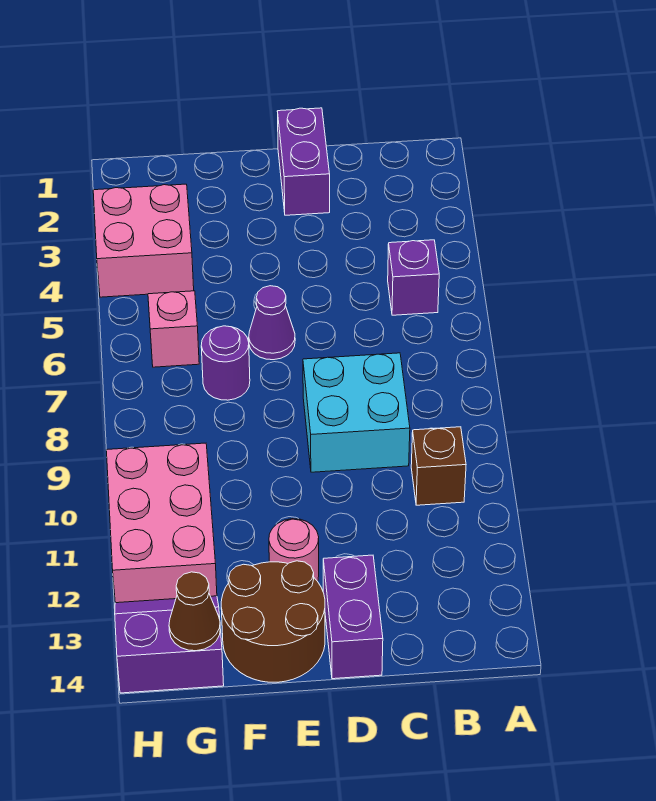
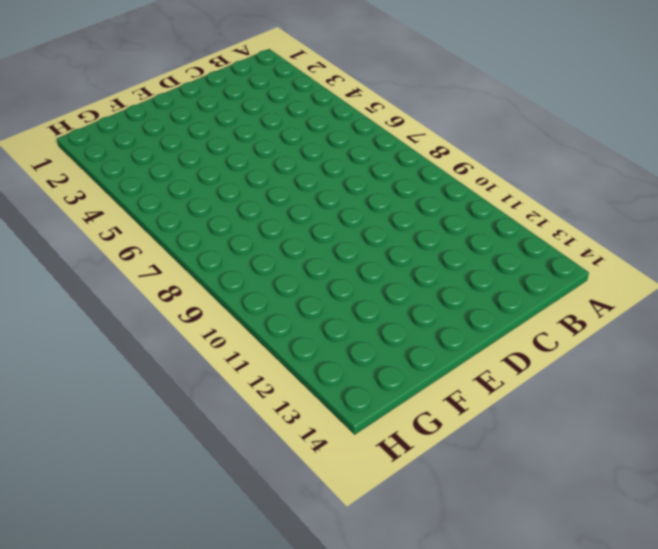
none -> purple 1x1 brick [388,240,439,315]
none -> brown 1x1 brick [411,427,466,505]
none -> cyan 2x2 brick [303,353,410,472]

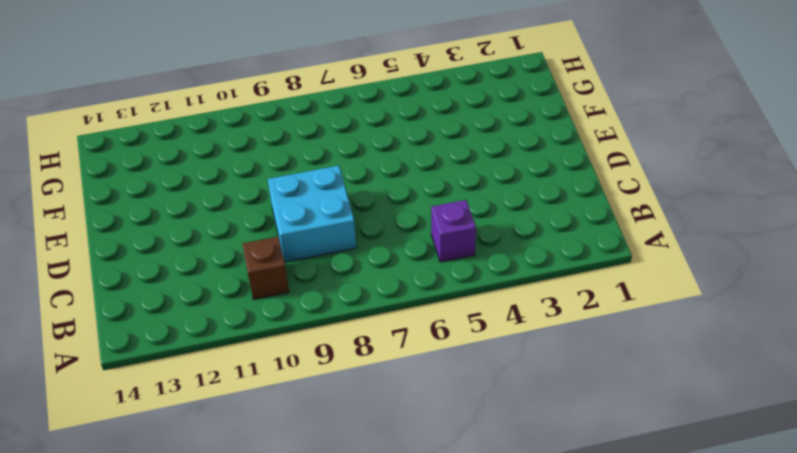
none -> purple 1x2 brick [277,108,330,215]
none -> purple 1x2 brick [323,555,383,679]
none -> purple 1x1 cone [249,286,295,360]

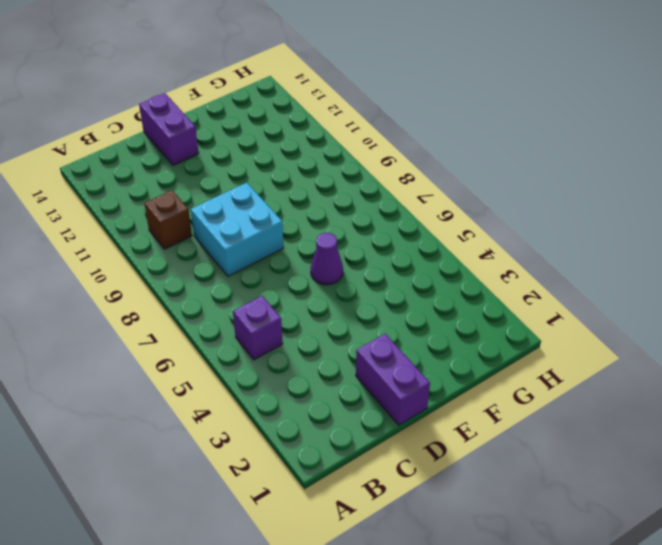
none -> pink 1x1 round brick [269,519,319,581]
none -> brown 2x2 round brick [221,561,325,682]
none -> purple 1x1 round brick [201,326,250,400]

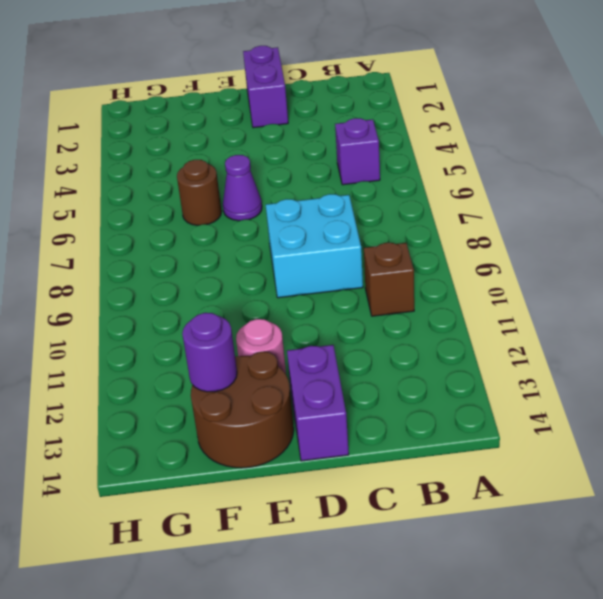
brown 1x1 round brick [177,160,222,225] -> none
purple 1x1 round brick [182,313,237,392] -> purple 1x1 round brick moved to [201,326,250,400]
none -> pink 2x2 brick [93,184,194,297]
none -> pink 1x1 brick [148,291,199,367]
none -> pink 2x3 brick [106,443,217,603]

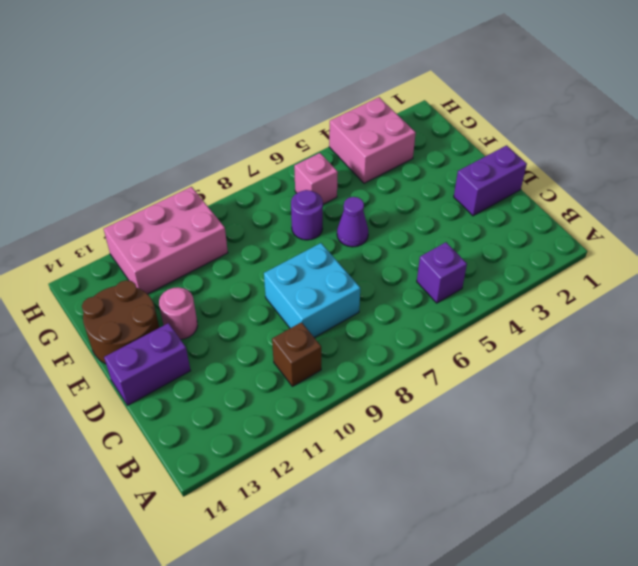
none -> purple 2x2 slope [115,596,224,693]
none -> brown 1x1 cone [169,572,220,651]

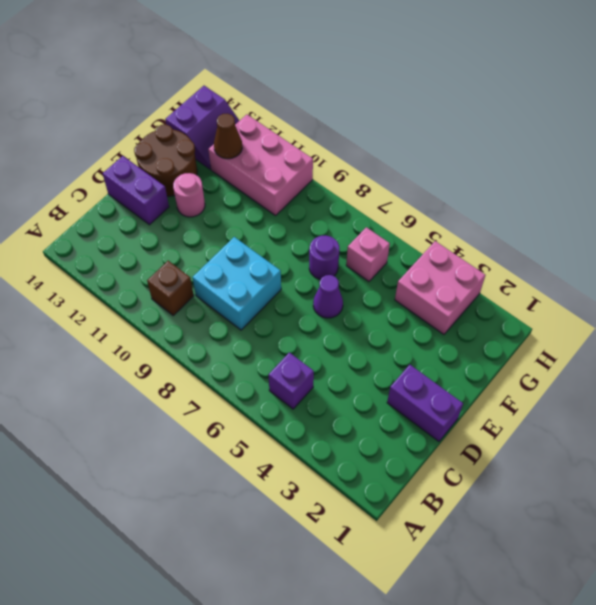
brown 1x1 cone [214,113,242,159] -> brown 1x1 cone moved to [169,572,220,651]

